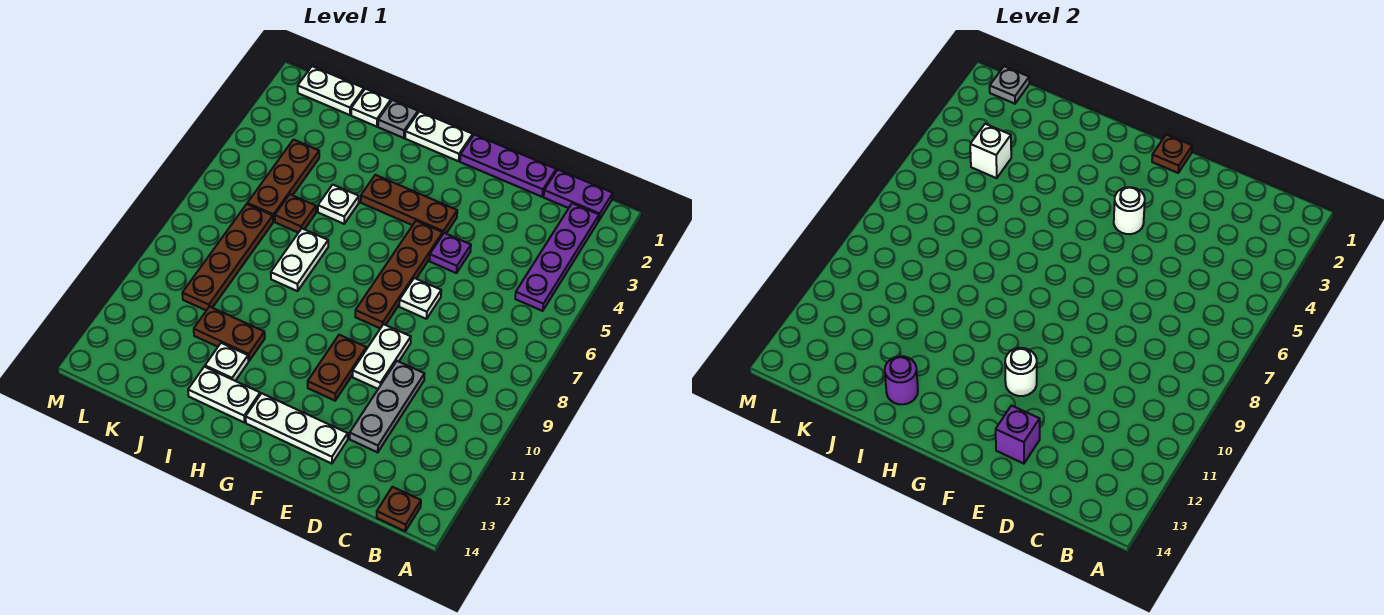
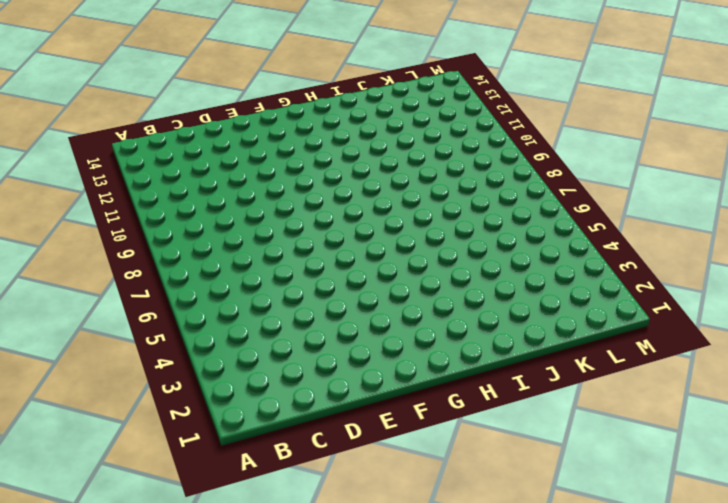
none -> purple 1x2 plate [544,170,613,221]
none -> purple 1x4 plate [515,203,599,311]
none -> brown 1x1 plate [377,487,421,531]
none -> purple 1x3 plate [460,135,556,197]

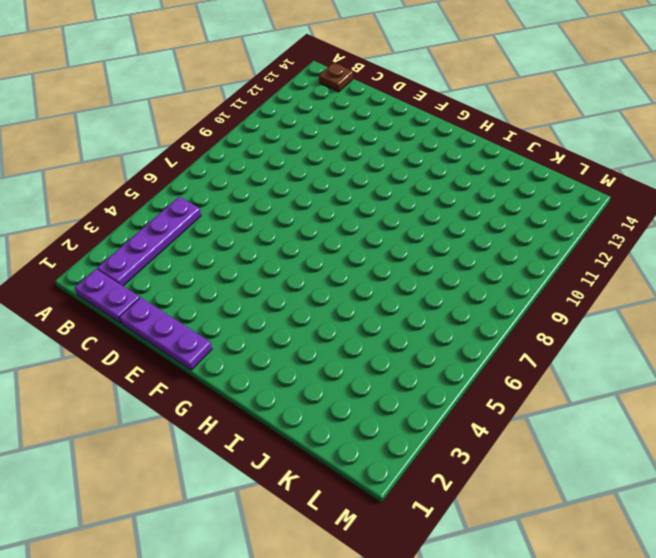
none -> grey 1x3 plate [350,361,424,452]
none -> purple 1x1 plate [430,233,471,273]
none -> white 1x1 plate [399,278,441,319]
none -> white 1x2 plate [353,324,411,389]

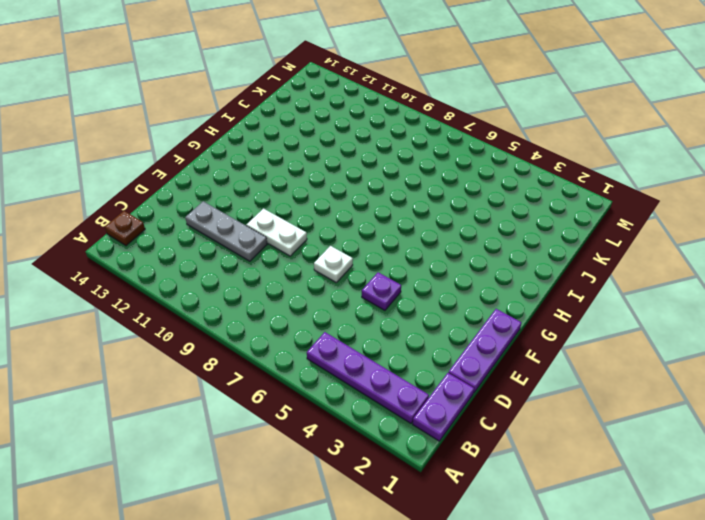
none -> white 1x3 plate [246,393,348,464]
none -> brown 1x3 plate [361,175,457,233]
none -> brown 1x4 plate [355,221,443,328]
none -> brown 1x2 plate [308,335,366,401]

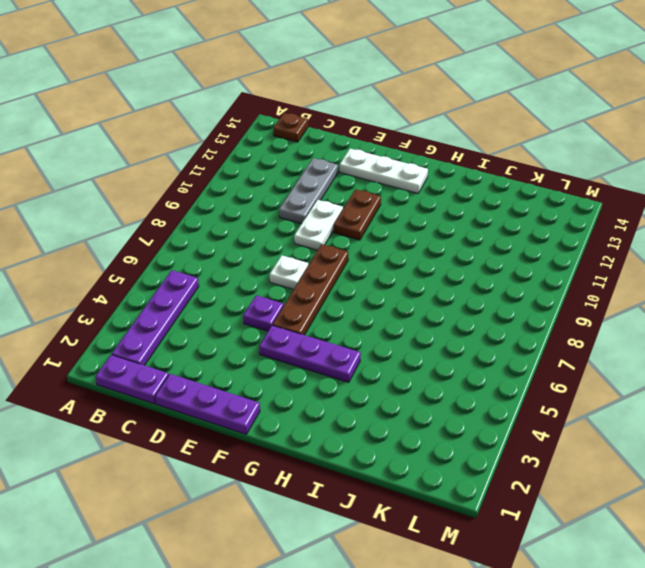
purple 1x3 plate [259,325,361,382] -> brown 1x3 plate [361,175,457,233]
none -> white 1x2 plate [405,111,473,161]
none -> white 1x2 plate [188,367,260,423]
none -> grey 1x1 plate [378,100,418,138]
none -> white 1x1 plate [318,185,359,224]

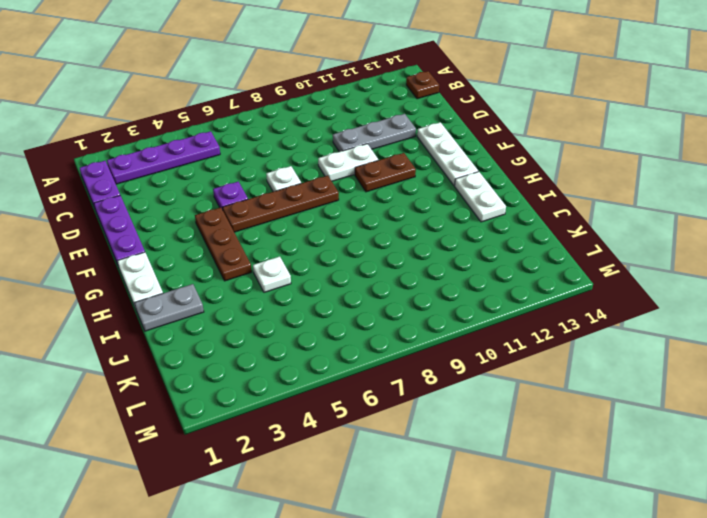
grey 1x2 plate [134,284,204,331] -> grey 1x1 plate [378,100,418,138]
none -> white 1x2 plate [271,229,328,291]
none -> brown 1x2 plate [194,307,265,361]
none -> white 1x1 plate [205,343,248,381]
none -> white 1x1 plate [351,89,391,127]

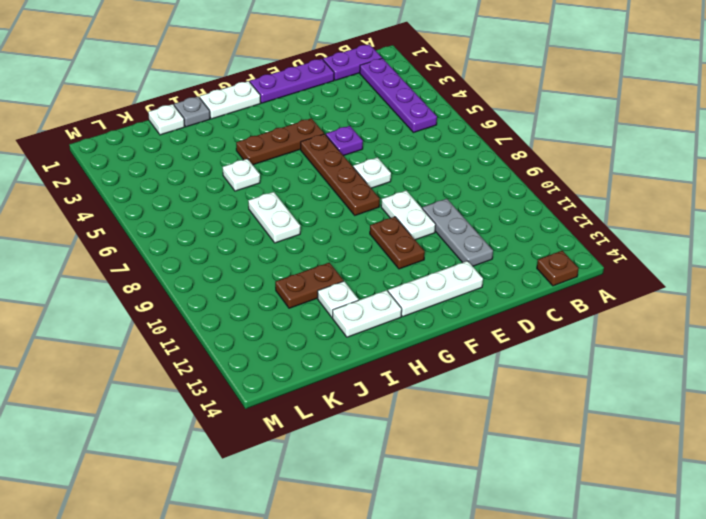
none -> brown 1x1 plate [275,194,316,233]
none -> white 1x2 plate [298,66,364,115]
none -> brown 1x3 plate [247,140,319,222]
none -> brown 1x4 plate [182,204,273,310]

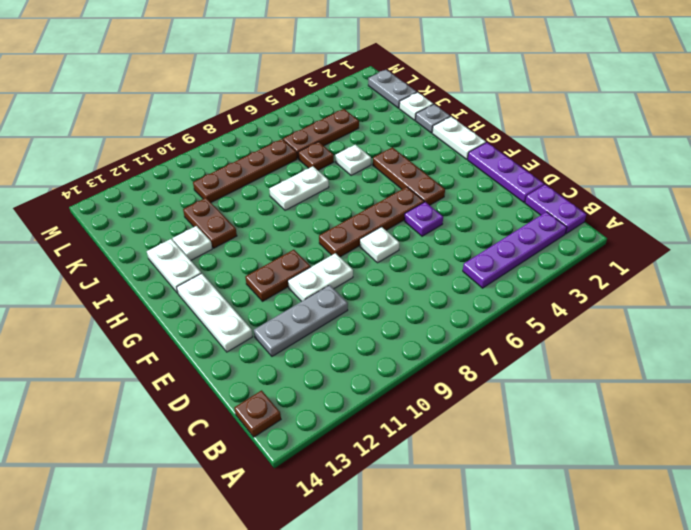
grey 1x2 plate [368,70,417,108] -> white 1x2 plate [298,66,364,115]
none -> purple 1x1 brick [996,406,1040,464]
none -> brown 1x1 plate [1152,135,1192,173]
none -> white 1x1 round brick [1114,187,1145,234]
none -> white 1x1 round brick [1005,348,1037,396]

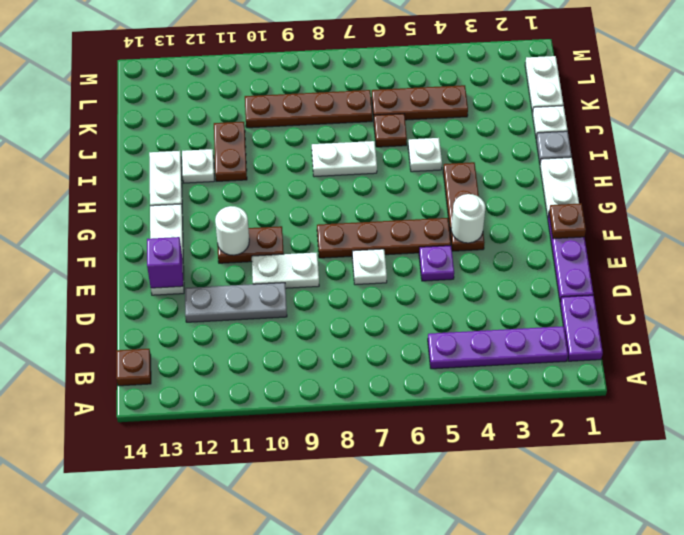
none -> purple 1x1 round brick [885,356,918,404]
none -> white 1x1 brick [970,124,1011,178]
none -> grey 1x1 plate [990,66,1029,104]

